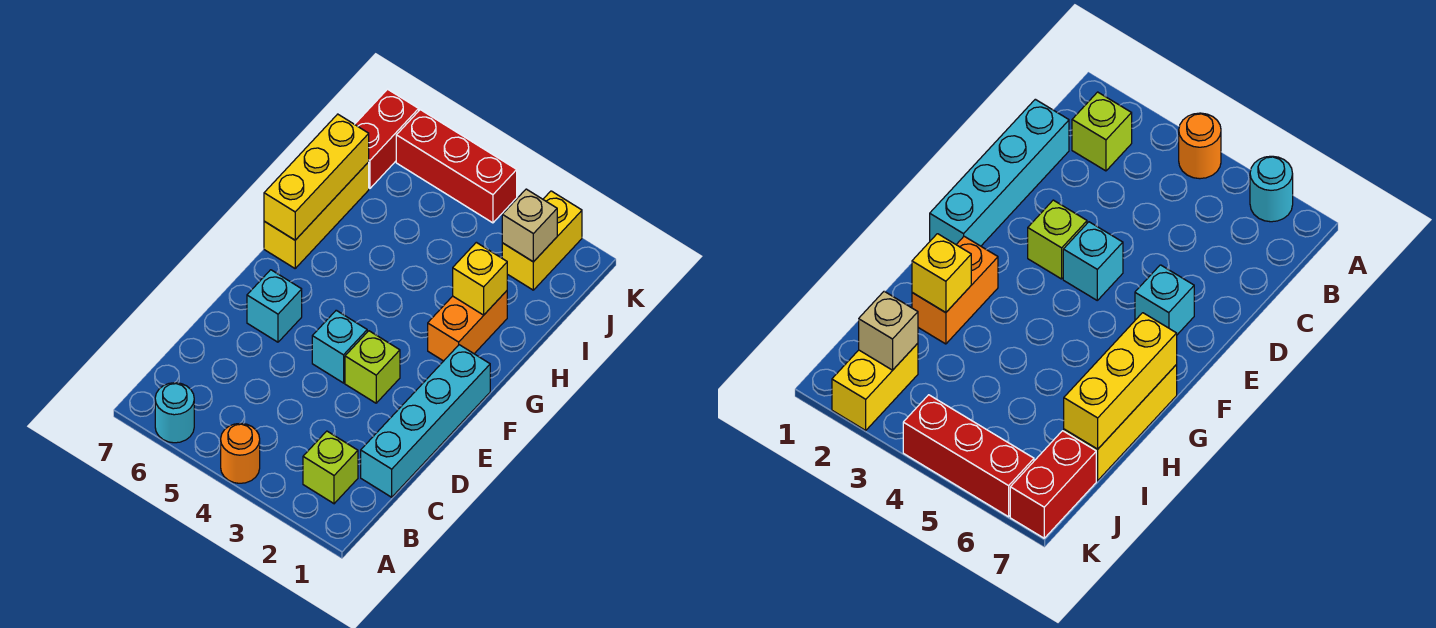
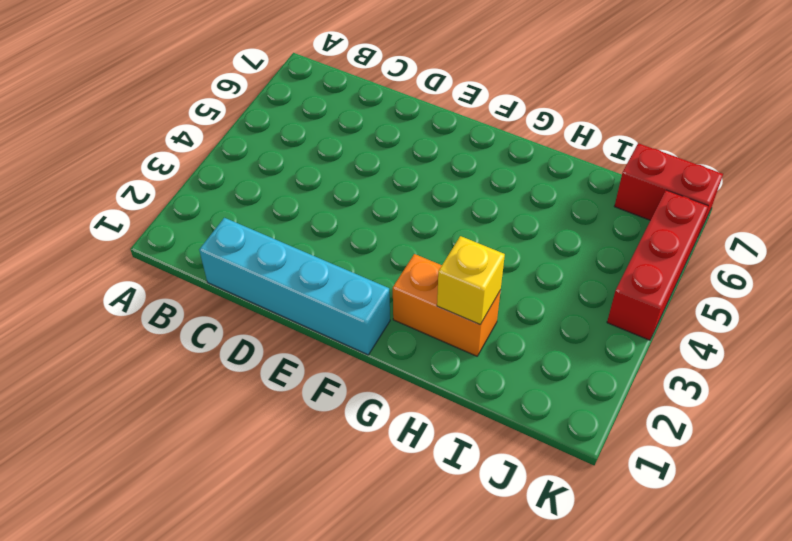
none -> orange 1x1 round brick [221,423,260,483]
none -> cyan 1x1 round brick [155,383,194,443]
none -> lime 1x1 brick [303,431,358,504]

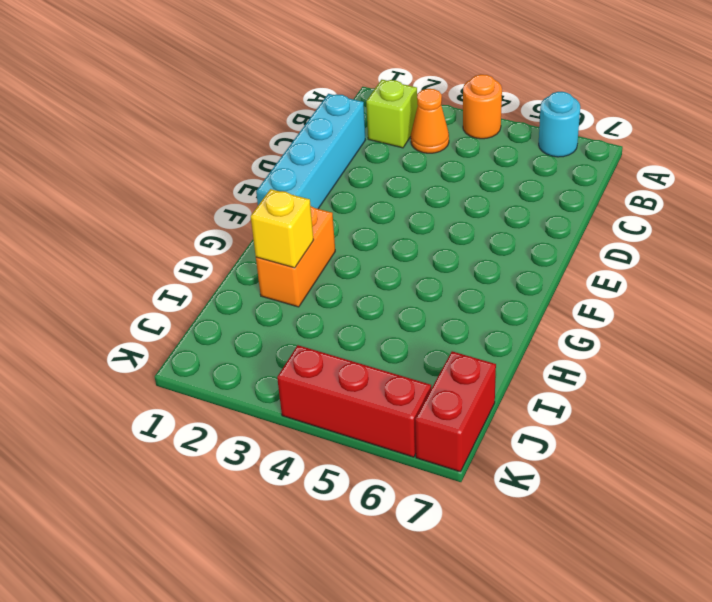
orange 1x1 cone [411,89,449,153] -> none
none -> lime 1x1 brick [345,331,400,403]
none -> cyan 1x1 brick [312,310,367,383]
none -> cyan 1x1 brick [247,270,302,342]

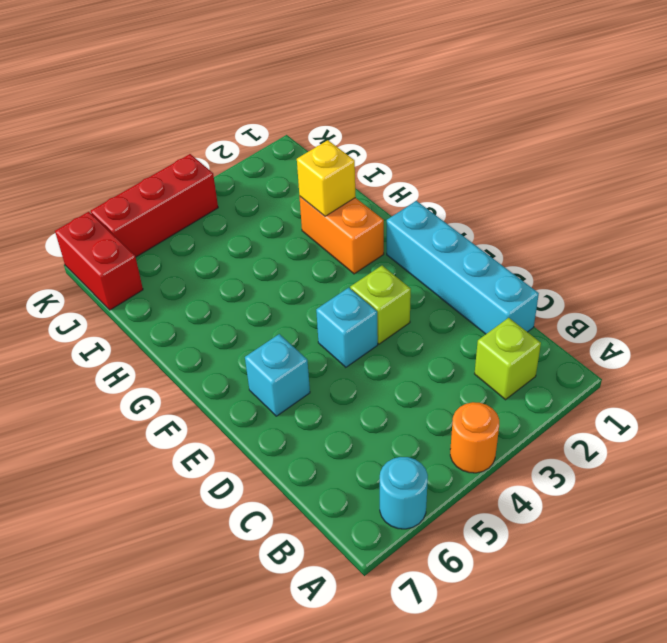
none -> yellow 1x3 brick [264,162,369,268]
none -> yellow 1x2 brick [502,191,582,290]
none -> yellow 1x3 brick [264,114,369,240]

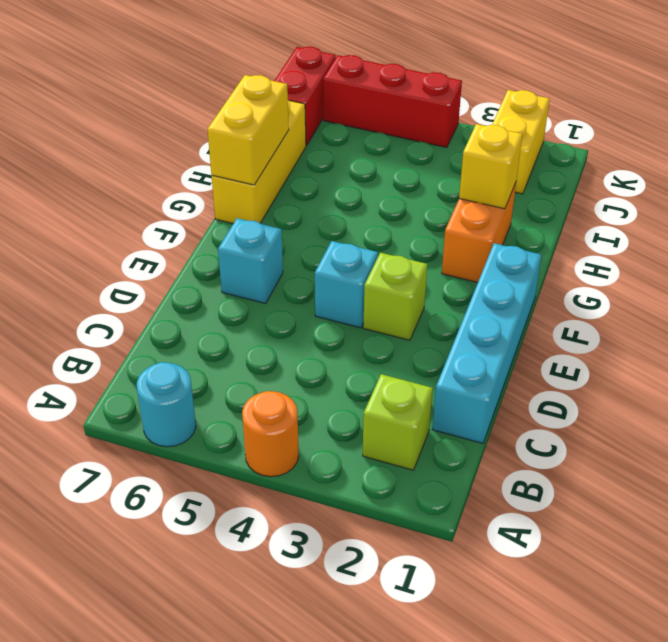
yellow 1x2 brick [208,75,289,185] -> yellow 1x3 brick [264,114,369,240]
none -> tan 1x1 brick [502,189,557,262]

